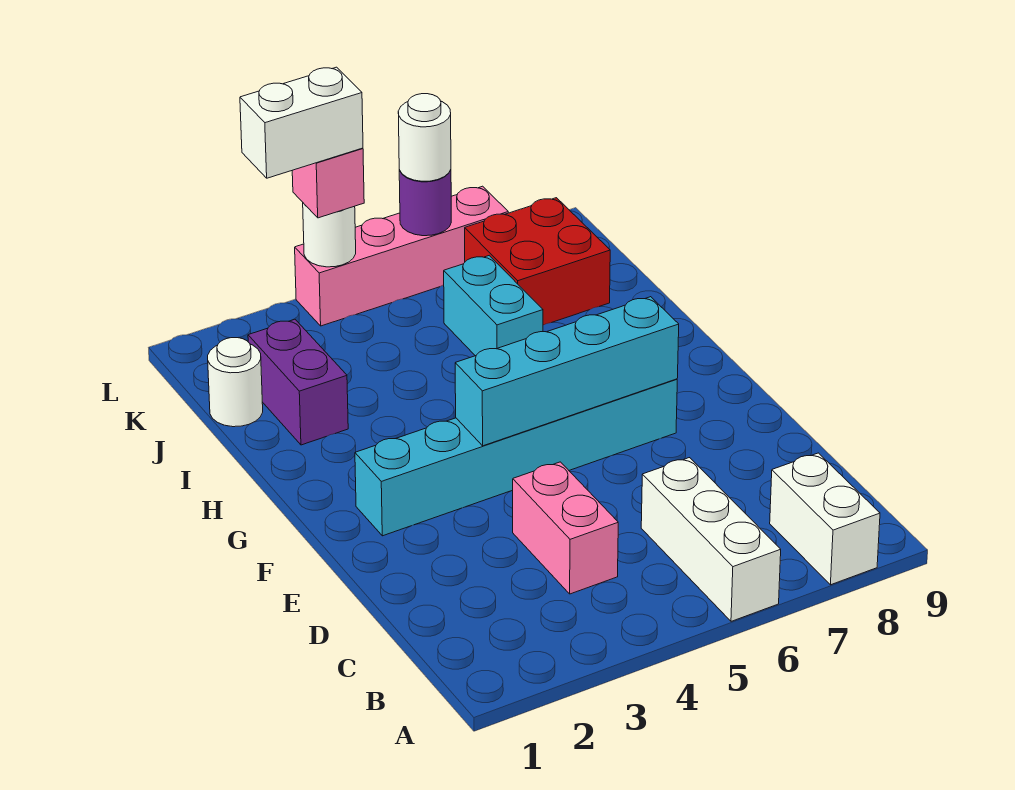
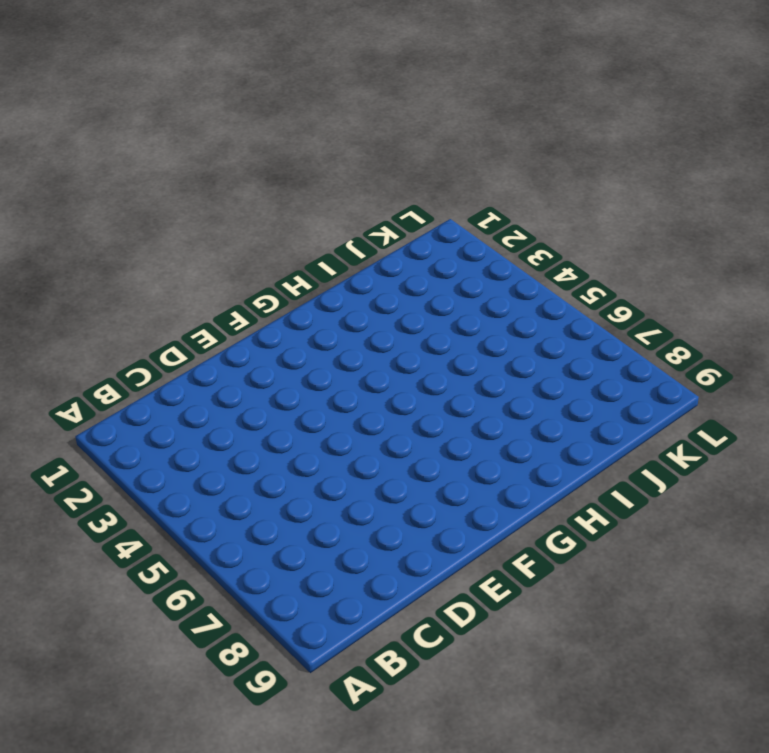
none -> white 1x3 brick [641,458,781,621]
none -> white 1x2 brick [770,453,880,585]
none -> pink 1x2 brick [513,462,618,594]

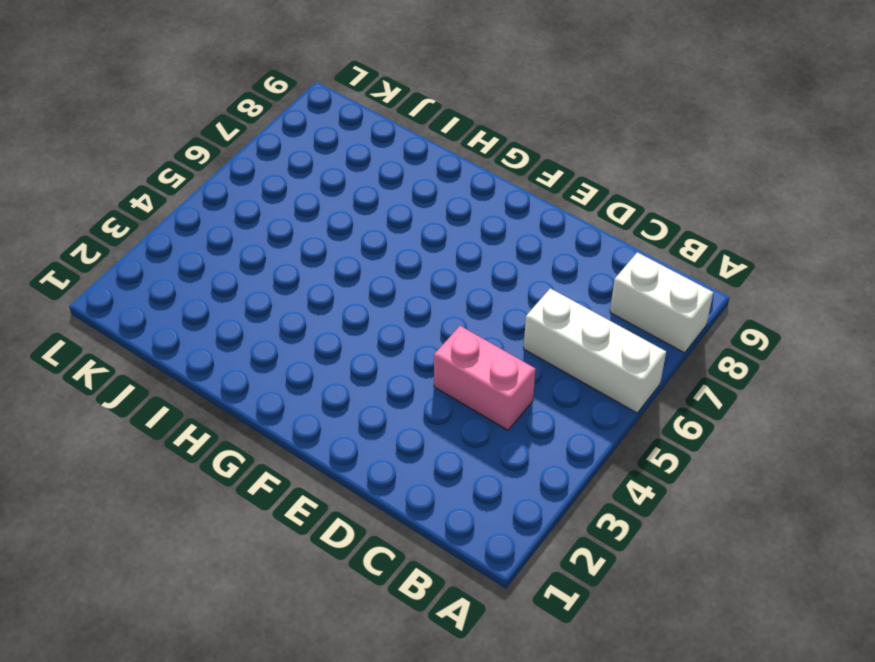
none -> cyan 1x6 brick [355,379,677,536]
none -> purple 1x2 brick [248,319,348,445]
none -> cyan 1x2 brick [444,256,543,356]

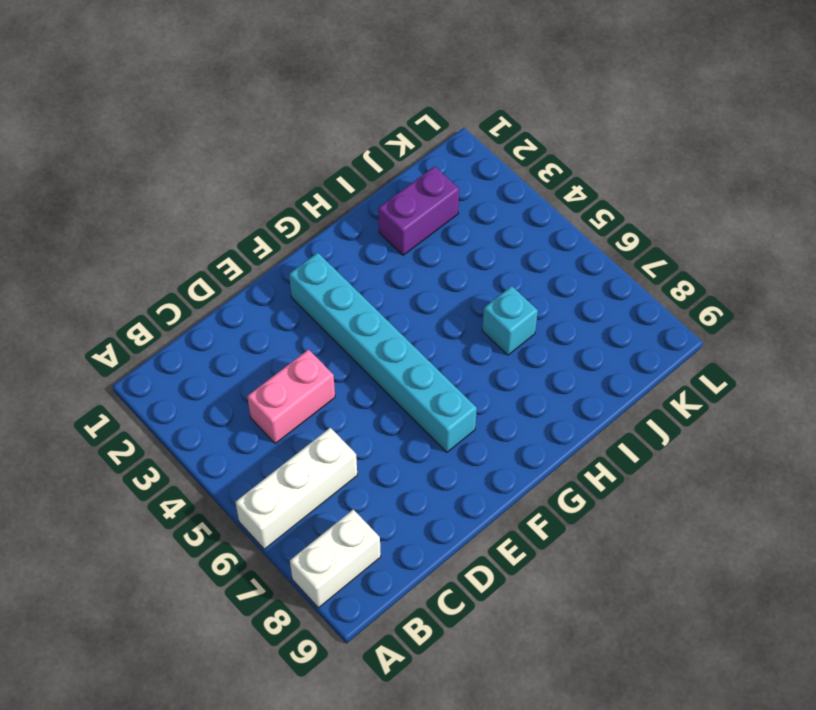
cyan 1x1 brick [482,286,538,355] -> cyan 1x2 brick [444,256,543,356]
none -> white 1x1 round brick [208,338,263,427]
none -> red 2x2 brick [465,198,610,325]
none -> pink 1x4 brick [295,186,508,326]

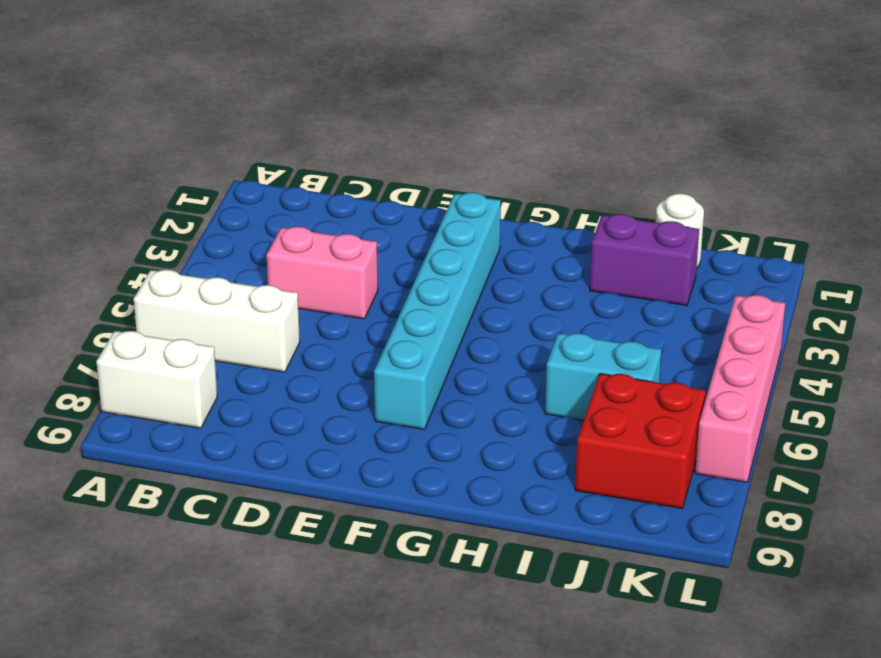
none -> cyan 1x4 brick [455,297,679,446]
none -> white 1x1 round brick [303,203,356,267]
none -> purple 1x1 round brick [399,170,451,236]

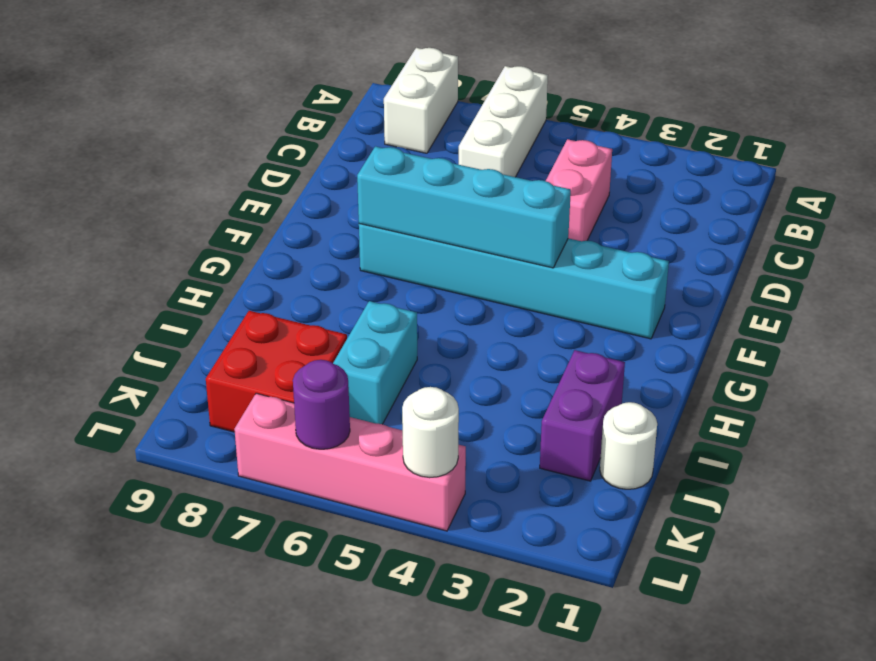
none -> pink 1x1 brick [292,148,364,218]
none -> white 1x1 round brick [398,94,451,181]
none -> white 1x2 brick [240,67,363,178]

